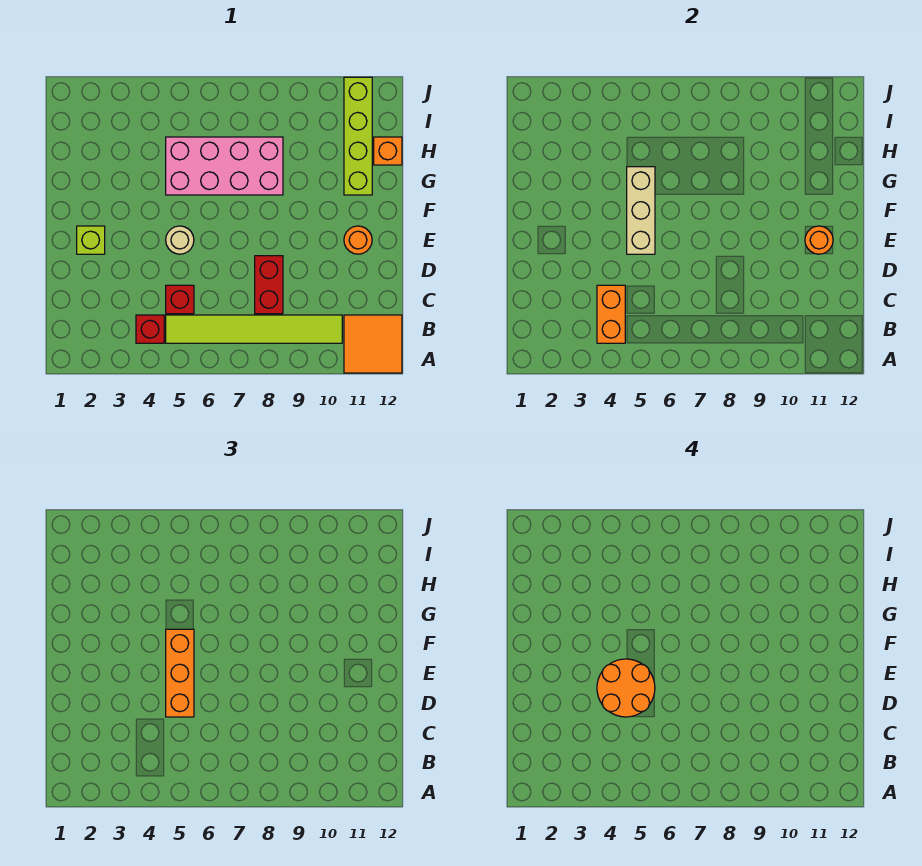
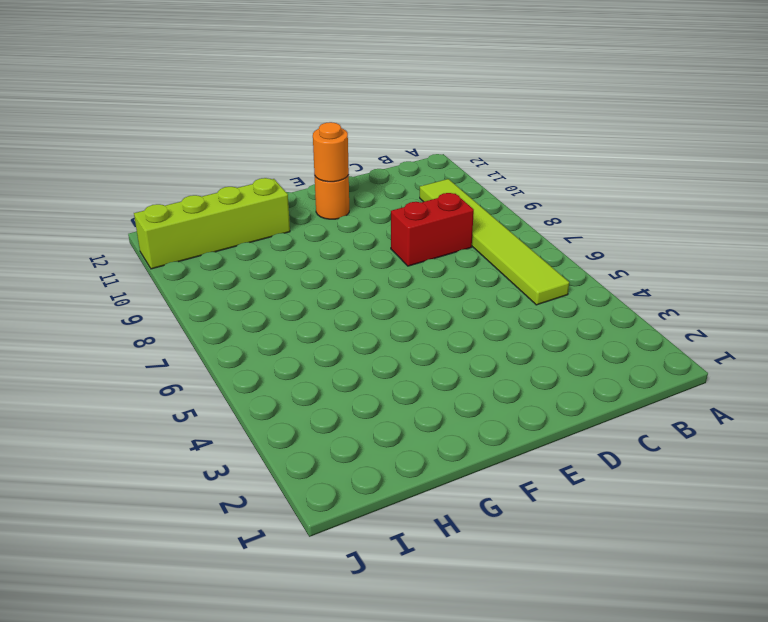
none -> orange 2x2 tile [344,315,402,373]
none -> red 1x1 brick [136,315,164,343]
none -> red 1x1 brick [166,285,194,314]

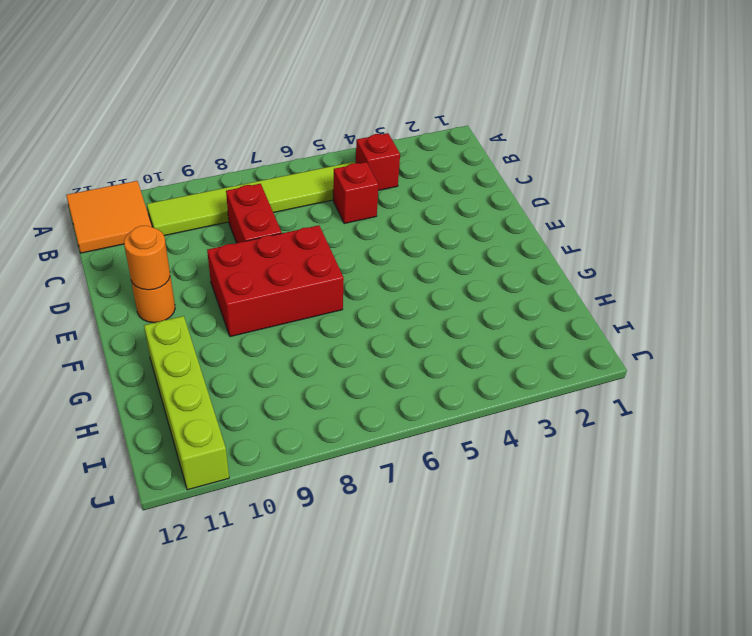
red 2x3 brick [207,225,344,337] -> none
none -> lime 1x1 brick [77,226,105,254]
none -> tan 1x1 round brick [166,226,194,254]
none -> pink 2x4 brick [166,137,283,195]

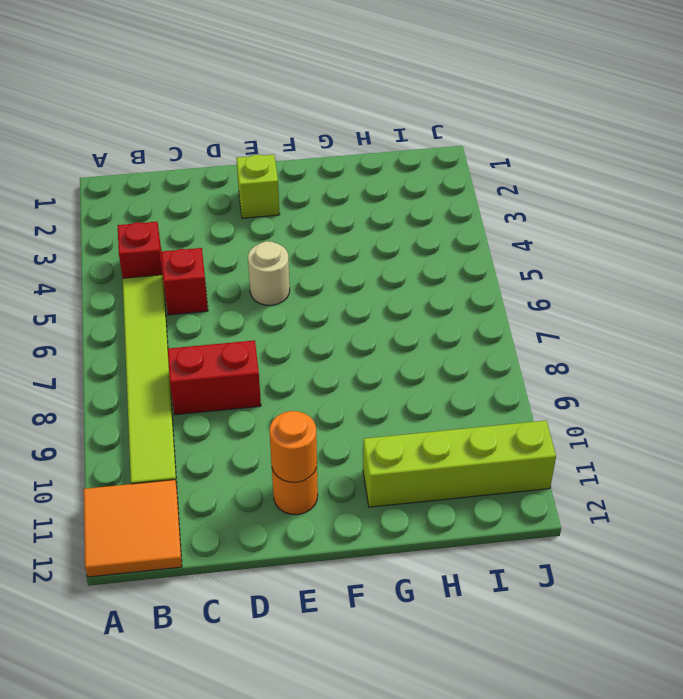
none -> pink 2x4 brick [166,137,283,195]
none -> orange 1x1 brick [374,137,402,165]
none -> orange 1x2 brick [597,285,625,343]

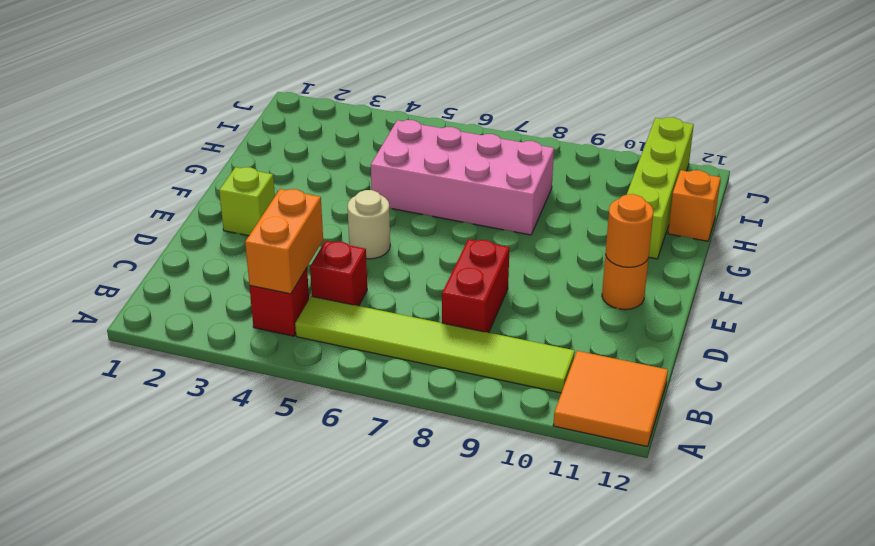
none -> tan 1x3 brick [627,167,655,254]
none -> orange 1x3 brick [166,629,194,717]
none -> orange 2x2 round brick [597,659,655,717]

